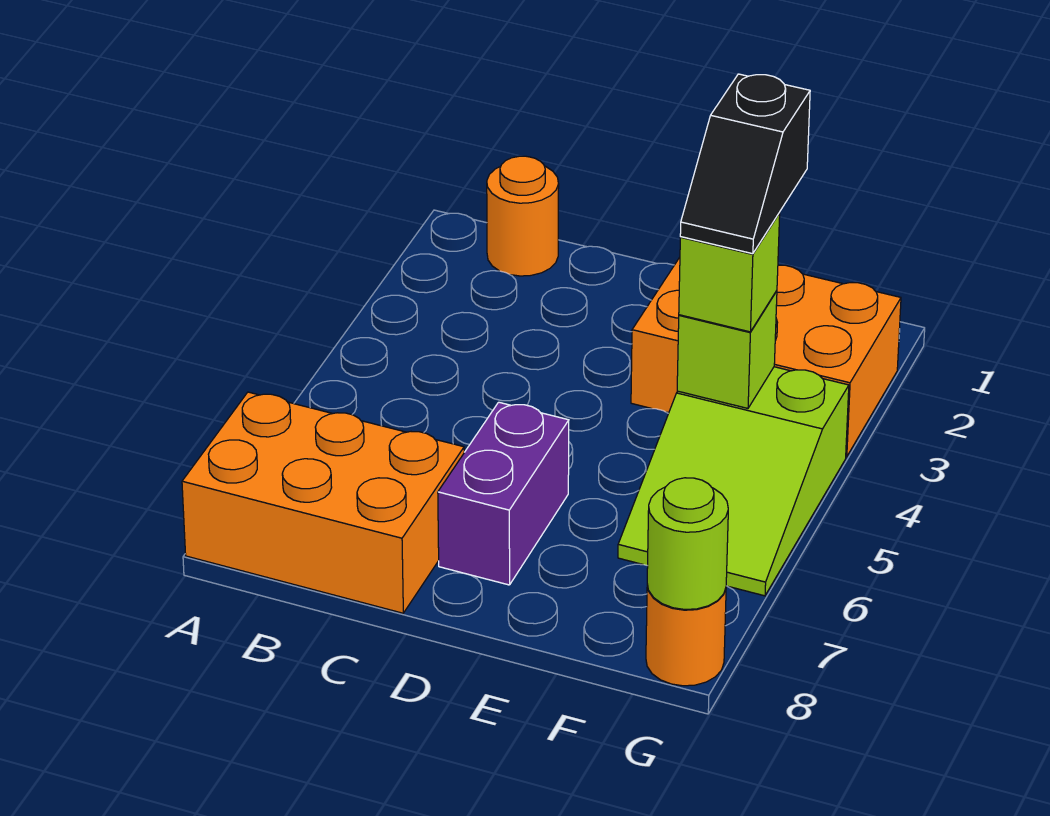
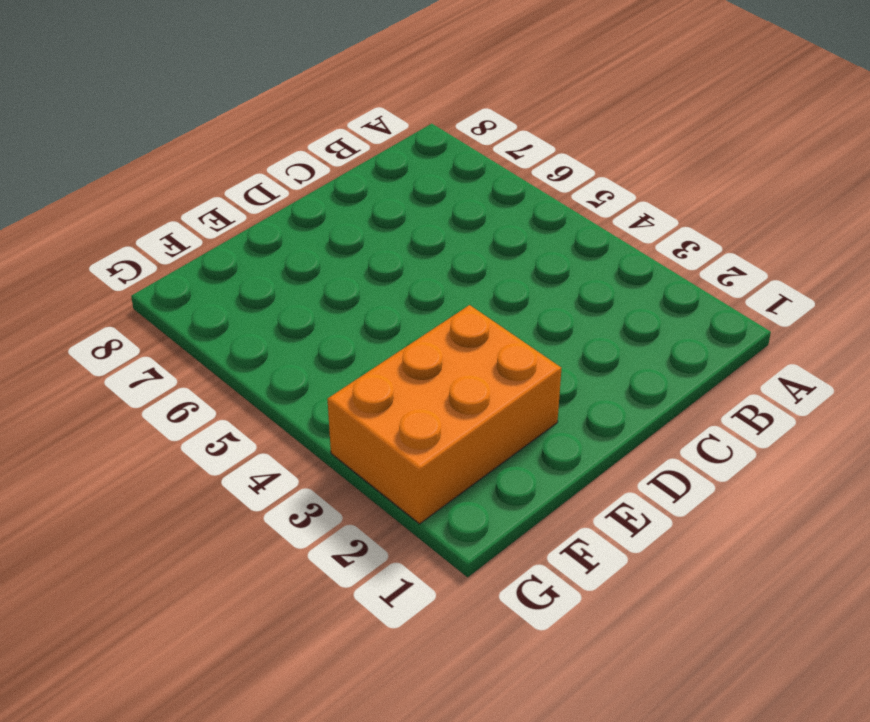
none -> orange 2x3 brick [182,392,464,613]
none -> orange 1x1 round brick [487,156,559,276]

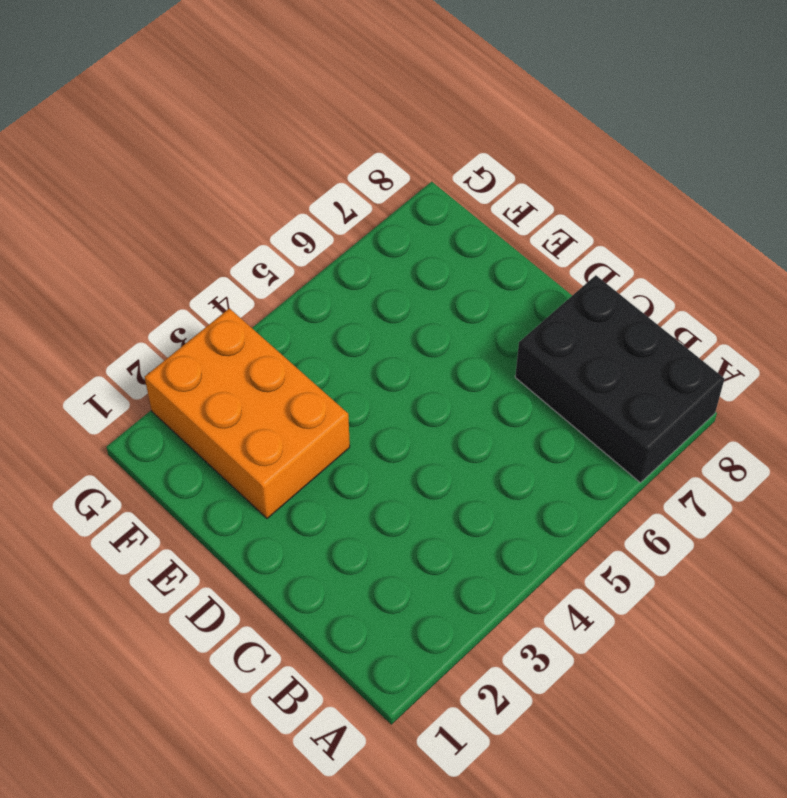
black 2x3 brick [515,275,725,483] -> orange 2x3 brick [182,392,464,613]
none -> orange 1x1 round brick [487,156,559,276]
none -> purple 1x2 brick [438,402,569,585]

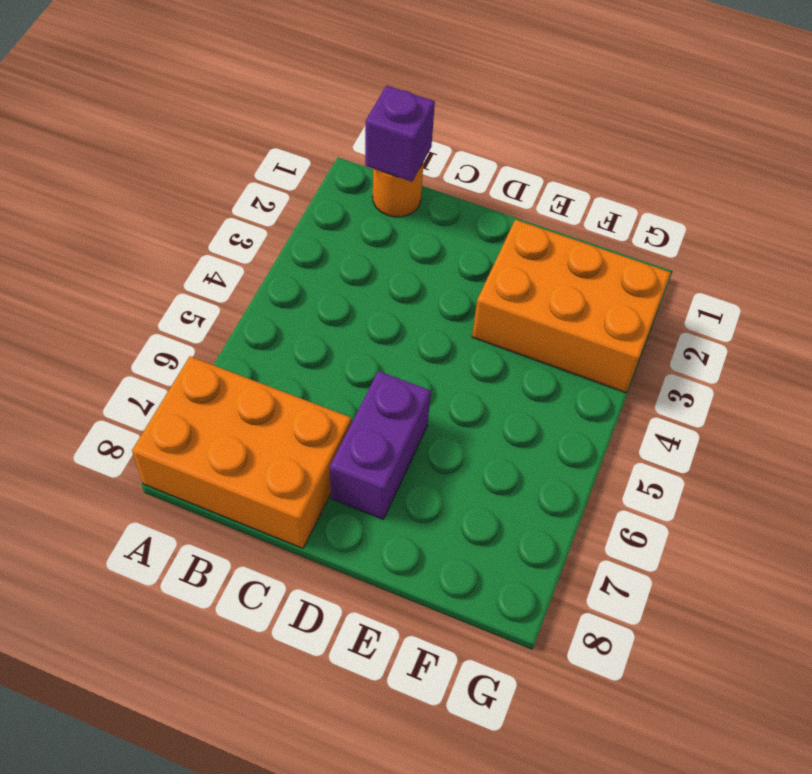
purple 1x1 brick [365,86,435,182] -> none
none -> lime 2x3 slope [618,367,849,596]
none -> orange 1x1 round brick [646,584,726,686]

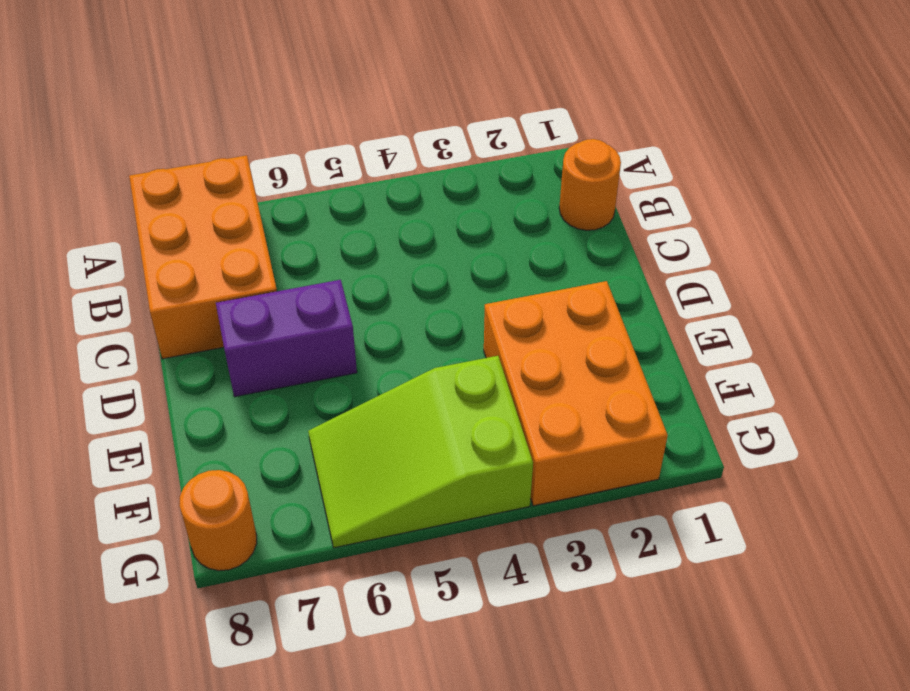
none -> lime 1x1 brick [677,291,777,408]
none -> lime 1x1 round brick [647,478,728,610]

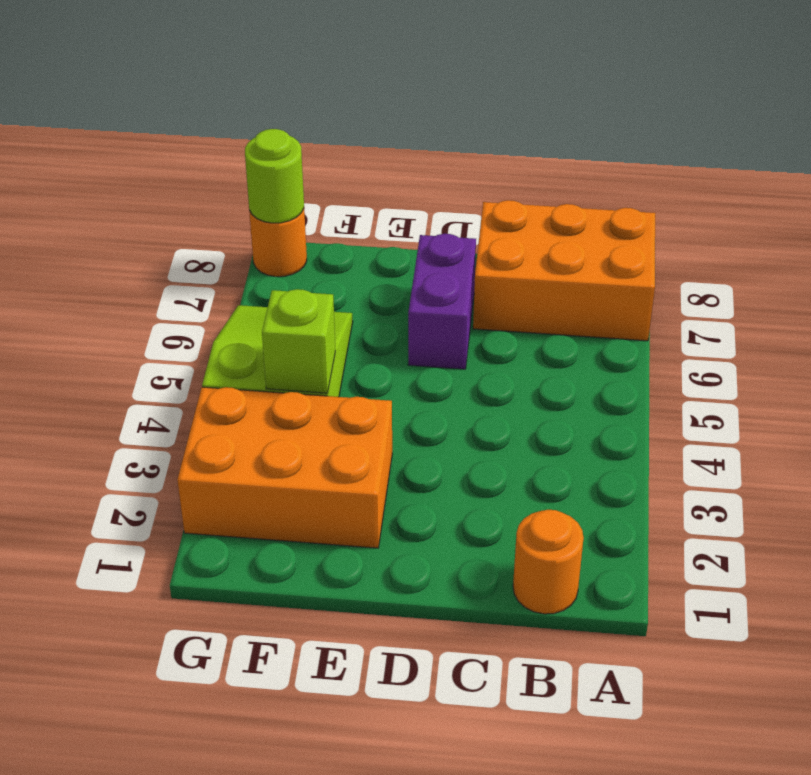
none -> lime 1x1 brick [679,213,780,332]
none -> black 1x2 slope [680,74,810,254]

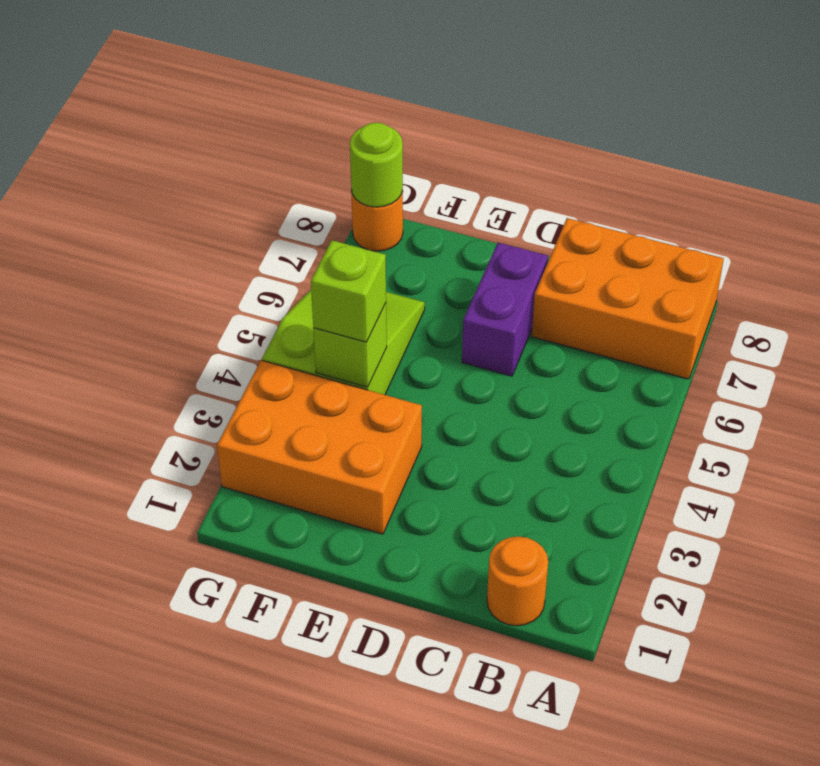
none -> black 1x2 slope [680,74,810,254]

